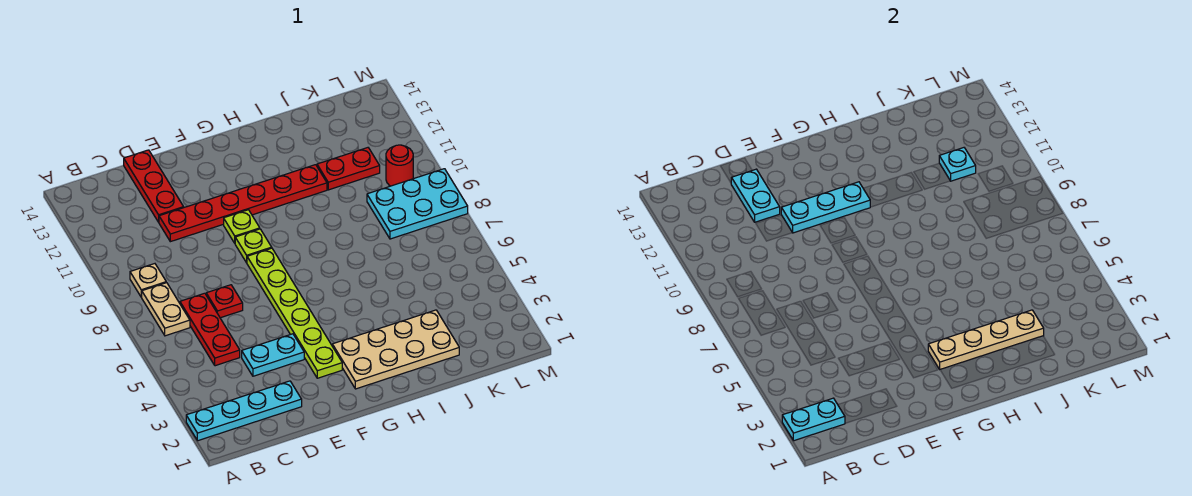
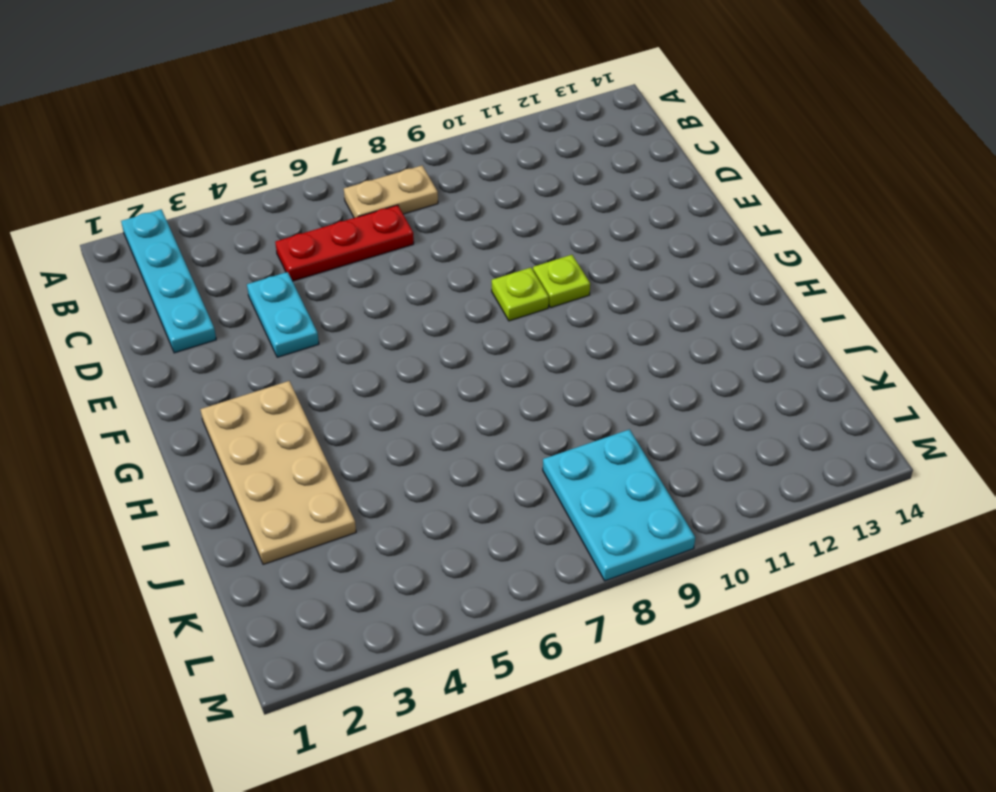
none -> tan 1x1 plate [130,264,166,297]
none -> red 1x1 plate [206,285,243,318]
none -> red 1x6 plate [159,165,327,242]

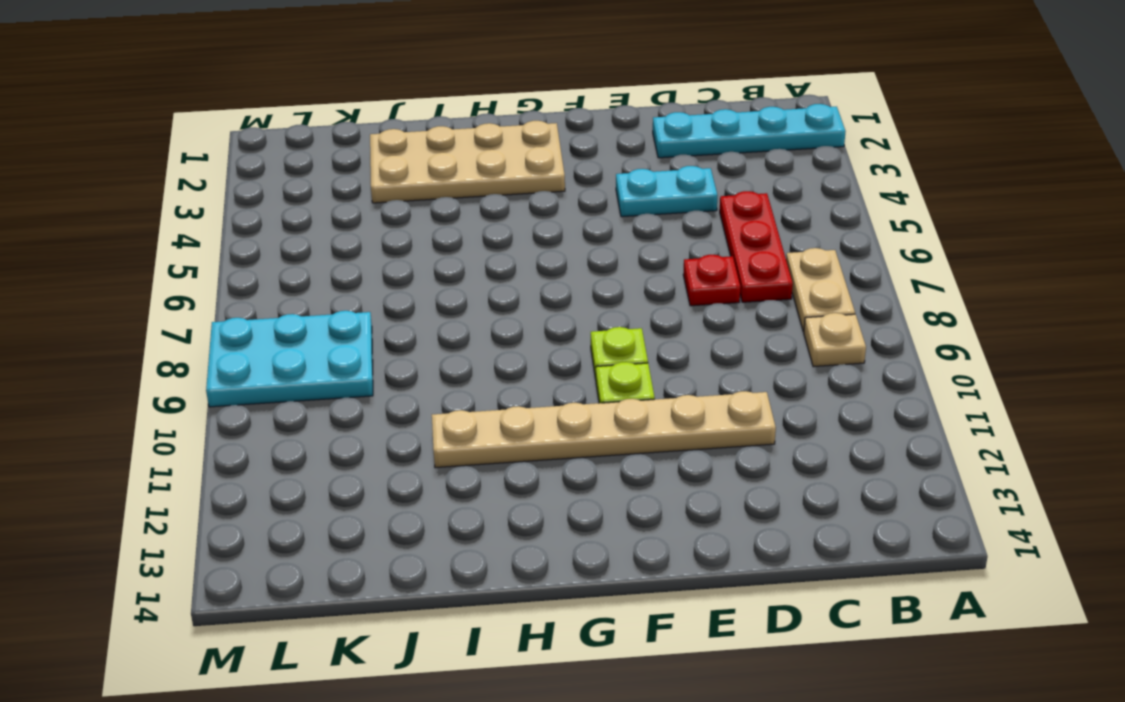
tan 1x6 plate [432,391,776,468] -> red 1x6 plate [159,165,327,242]
none -> red 1x3 plate [124,150,184,222]
none -> lime 1x6 plate [247,248,342,378]
none -> red 1x2 plate [317,148,380,190]

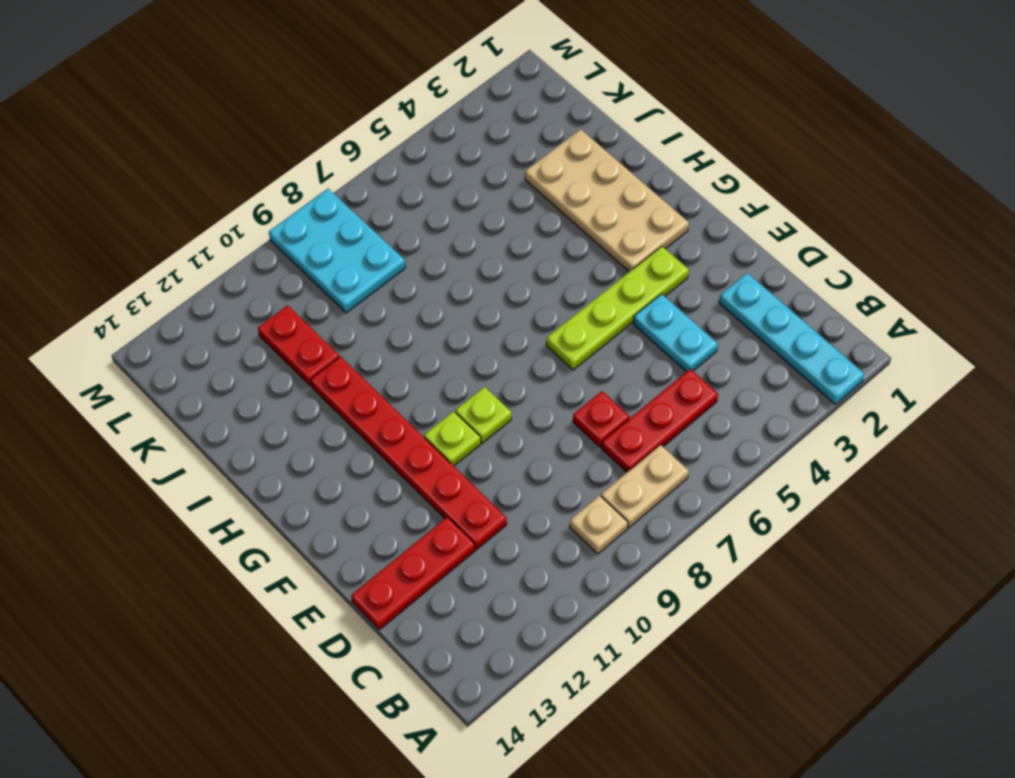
lime 1x4 plate [546,246,689,370] -> lime 1x6 plate [247,248,342,378]
none -> red 1x1 round brick [386,145,413,186]
none -> cyan 1x2 plate [782,398,845,441]
none -> cyan 1x2 plate [731,169,780,222]

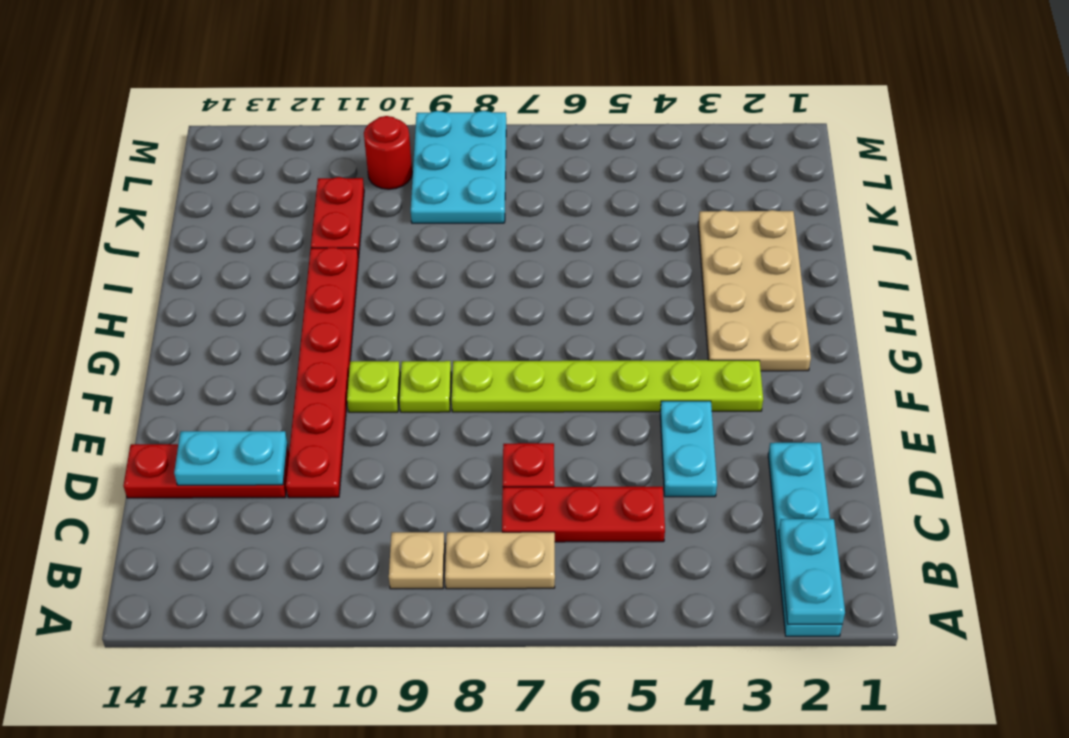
none -> cyan 1x3 plate [781,182,870,233]
none -> tan 1x4 plate [928,310,1044,369]
none -> cyan 1x1 plate [939,148,976,181]

